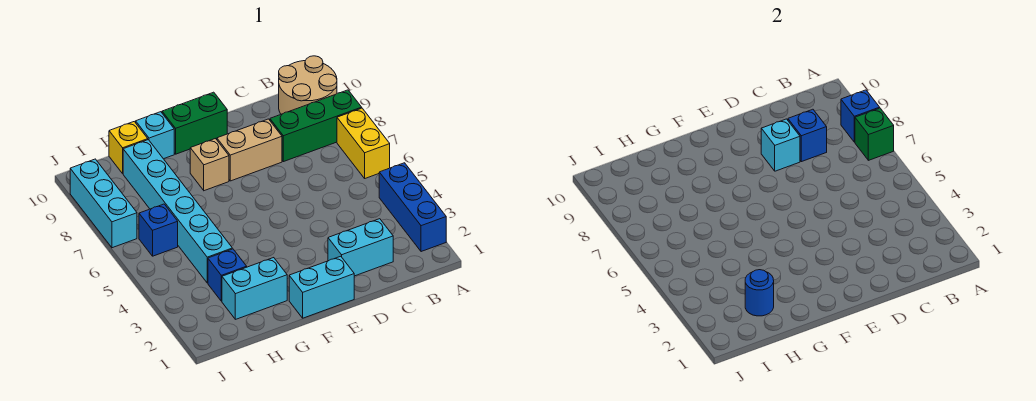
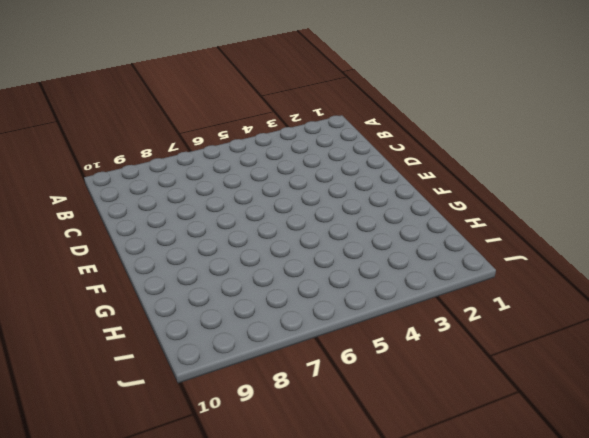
none -> blue 1x3 brick [379,163,446,252]
none -> yellow 1x2 brick [337,108,390,178]
none -> green 1x3 brick [270,90,362,162]

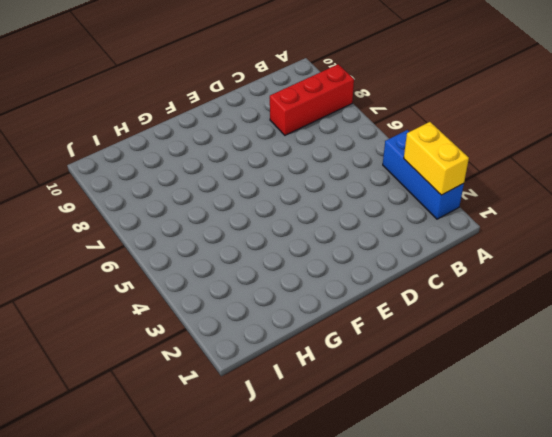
yellow 1x2 brick [404,122,469,195] -> yellow 1x2 brick moved to [337,108,390,178]
red 1x3 brick [270,64,354,135] -> green 1x3 brick [270,90,362,162]
none -> tan 2x2 round brick [279,56,337,114]
none -> cyan 1x2 brick [328,219,393,276]
none -> tan 1x2 brick [217,119,282,181]

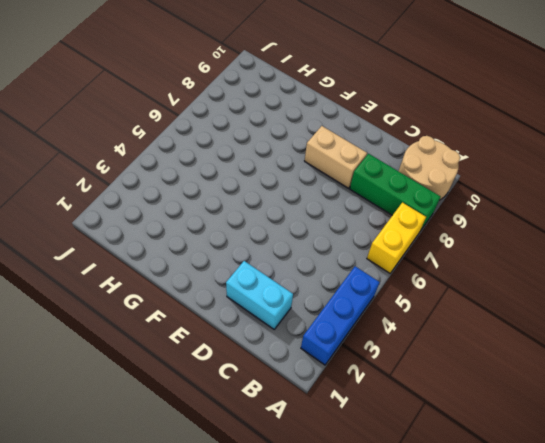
none -> cyan 1x2 brick [289,256,354,318]
none -> green 1x2 brick [162,92,227,154]
none -> tan 1x1 brick [190,139,229,191]

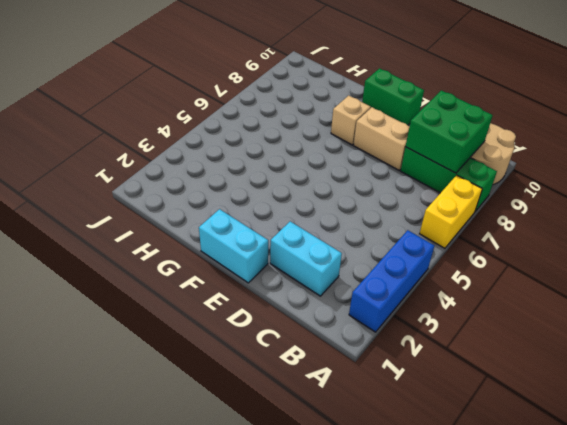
green 2x2 brick [406,90,493,173] -> blue 1x1 brick [788,109,827,162]
none -> cyan 1x2 brick [222,258,287,319]
none -> cyan 1x1 brick [136,112,174,159]
none -> blue 1x1 brick [208,249,247,301]

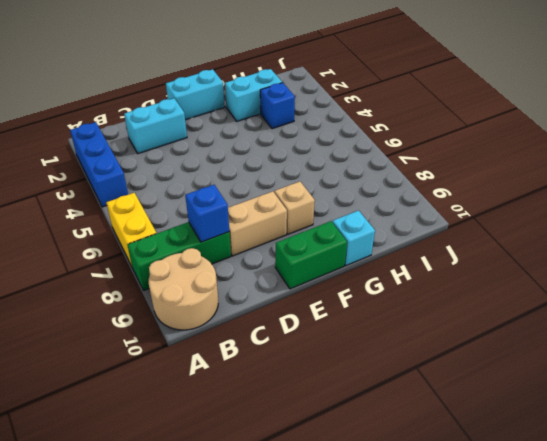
none -> cyan 1x6 brick [123,140,232,283]
none -> yellow 1x1 brick [109,122,148,173]
none -> blue 1x1 brick [139,204,178,256]

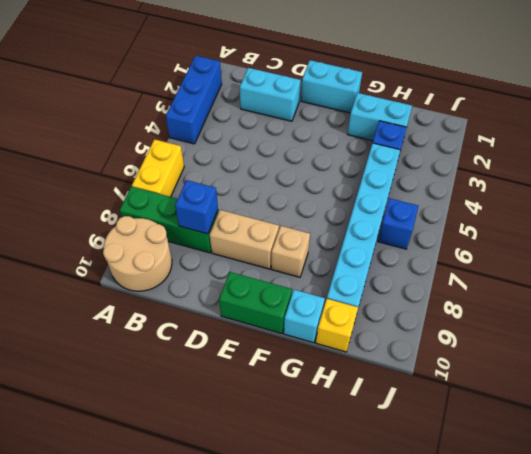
none -> cyan 1x3 brick [70,159,137,248]
none -> green 1x1 brick [855,108,894,160]
none -> blue 1x1 brick [841,90,880,142]

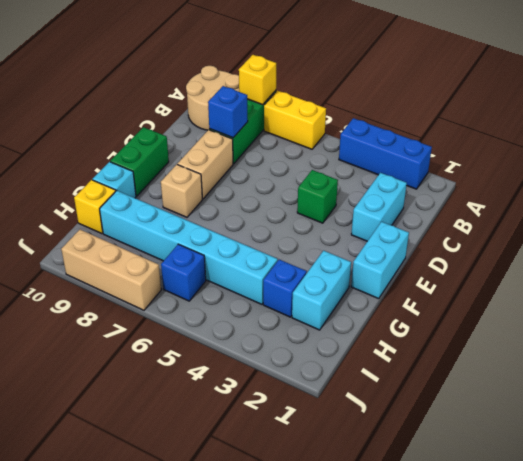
yellow 1x1 brick [239,55,276,105] -> blue 1x1 brick [841,90,880,142]
green 1x1 brick [297,170,338,223] -> green 1x1 brick moved to [855,108,894,160]
tan 1x3 brick [61,230,161,310] -> cyan 1x3 brick [70,159,137,248]
none -> cyan 1x1 brick [761,119,800,171]
none -> blue 1x1 round brick [745,270,774,316]

